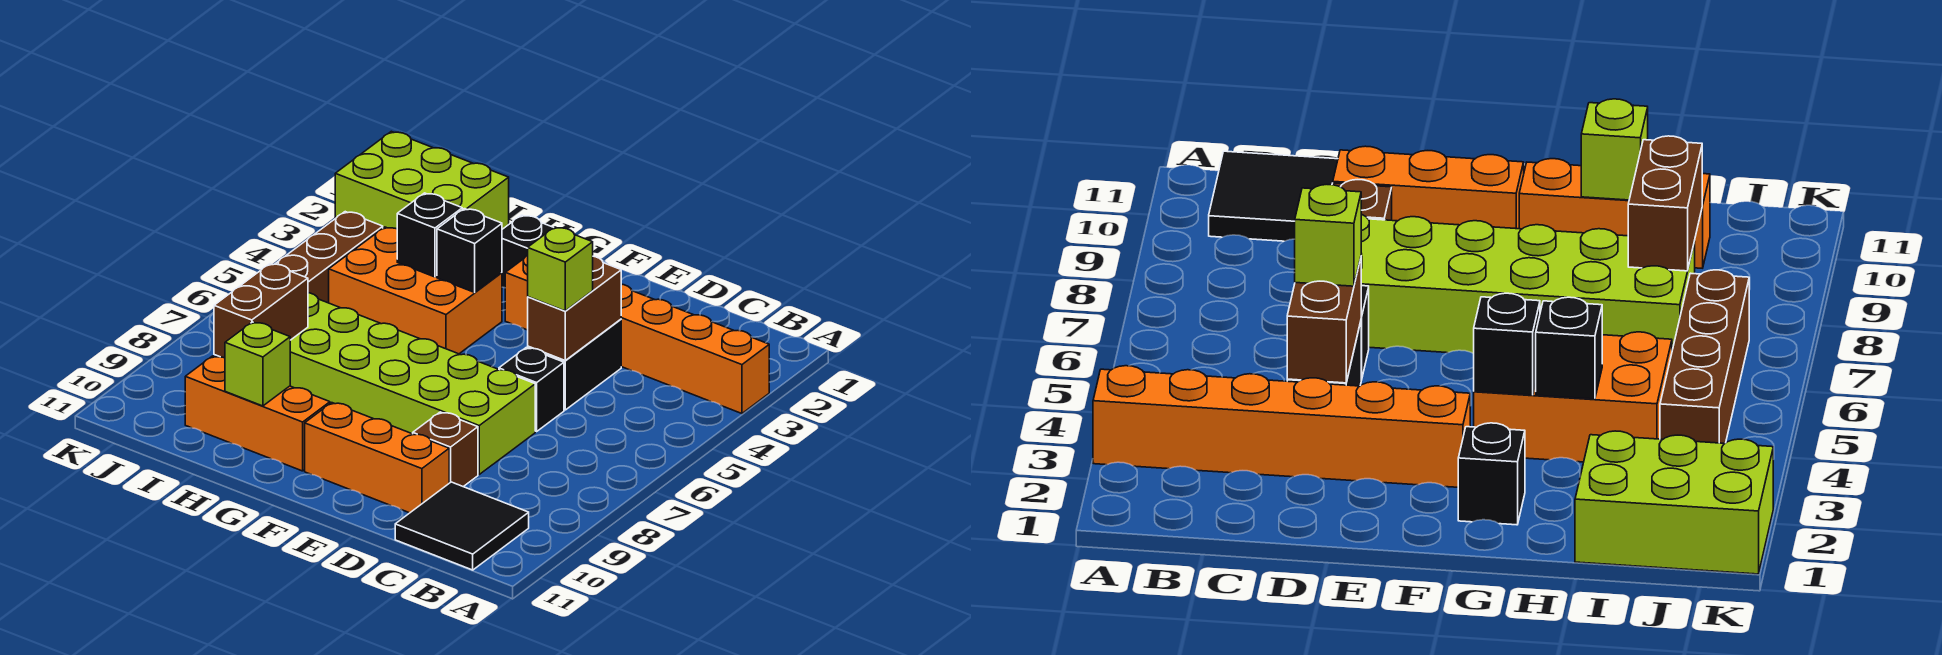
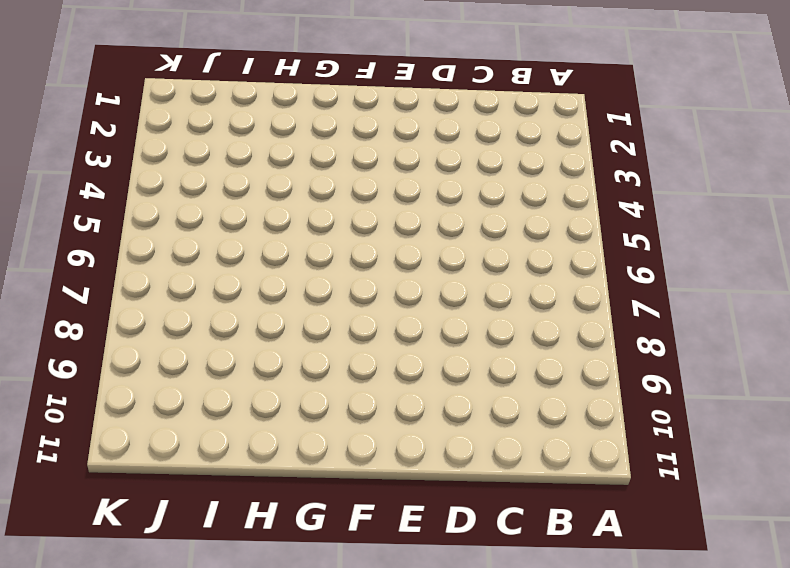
none -> orange 1x6 brick [505,255,769,414]
none -> black 2x2 tile [395,482,529,570]
none -> black 1x2 brick [528,319,621,410]

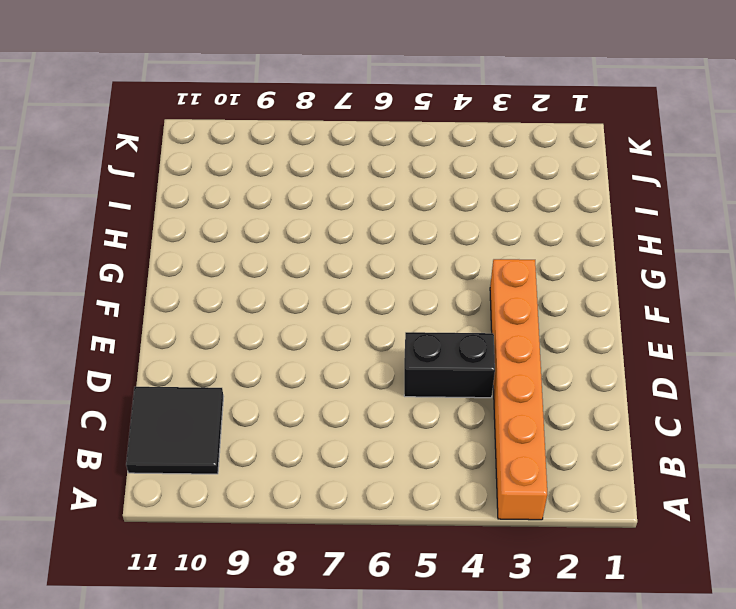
none -> black 1x1 brick [499,348,564,431]
none -> lime 2x6 brick [290,293,535,474]
none -> brown 1x1 brick [413,412,478,487]

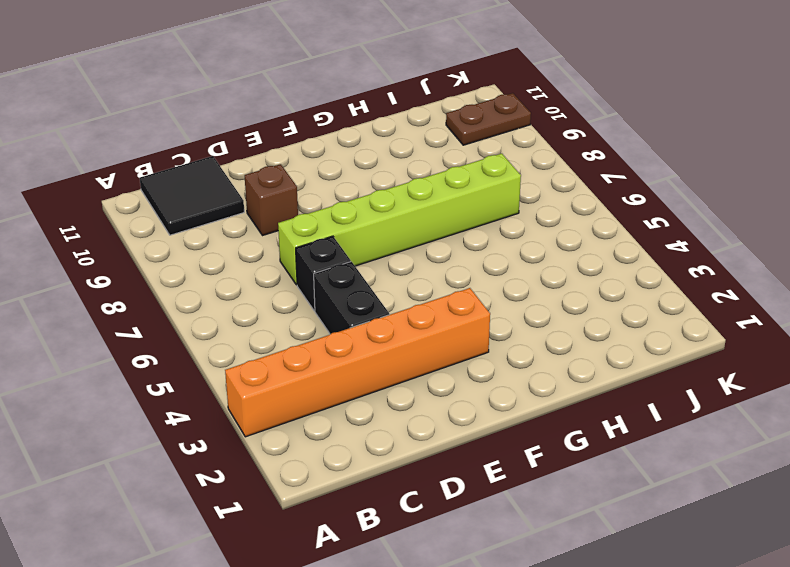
lime 1x6 brick [278,153,521,285] -> lime 2x6 brick [290,293,535,474]
brown 1x2 plate [446,93,531,145] -> none
none -> orange 1x3 brick [305,403,449,513]
none -> black 1x1 brick [502,215,554,288]
none -> orange 2x3 brick [329,227,502,354]

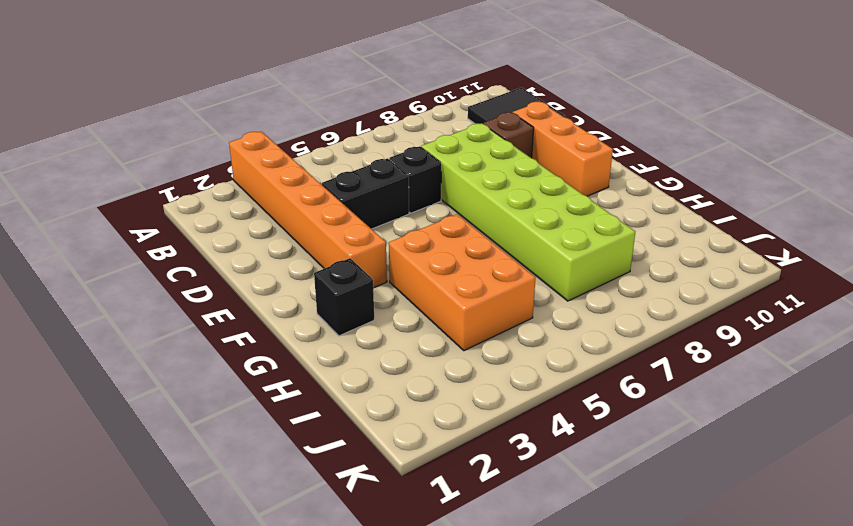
none -> orange 1x3 brick [185,356,330,471]
none -> lime 2x3 brick [335,131,509,229]
none -> brown 1x4 brick [275,212,383,303]

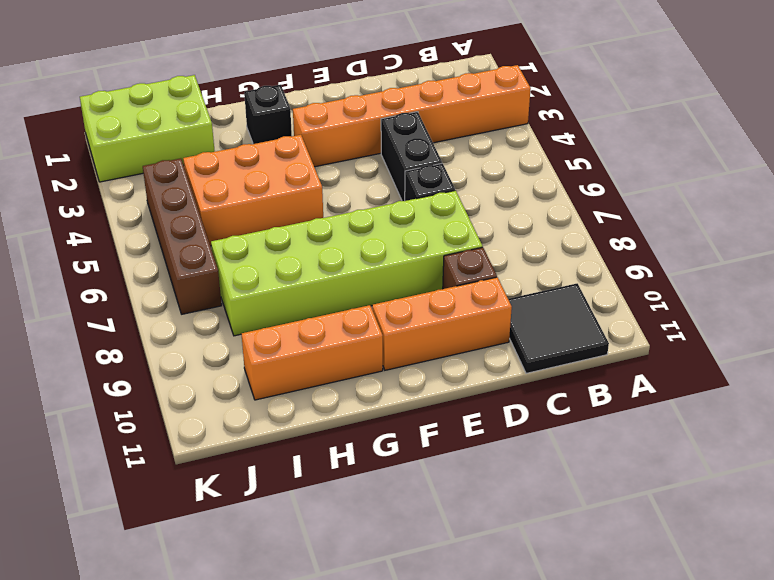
none -> brown 1x2 brick [528,256,621,360]
none -> black 1x1 brick [437,209,502,292]
none -> black 1x1 brick [397,193,462,277]

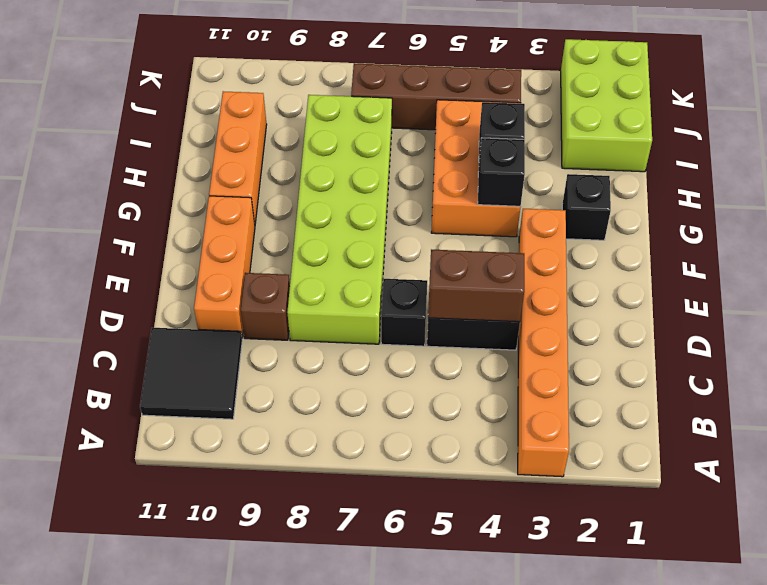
none -> lime 1x1 brick [225,322,290,406]
none -> brown 1x2 brick [214,264,308,358]
none -> lime 1x1 brick [528,227,593,311]

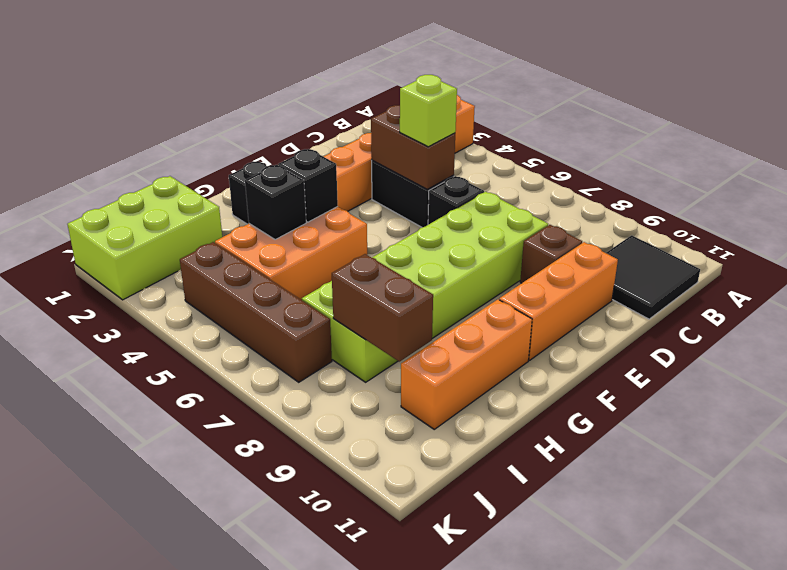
none -> lime 1x1 brick [225,322,290,406]

